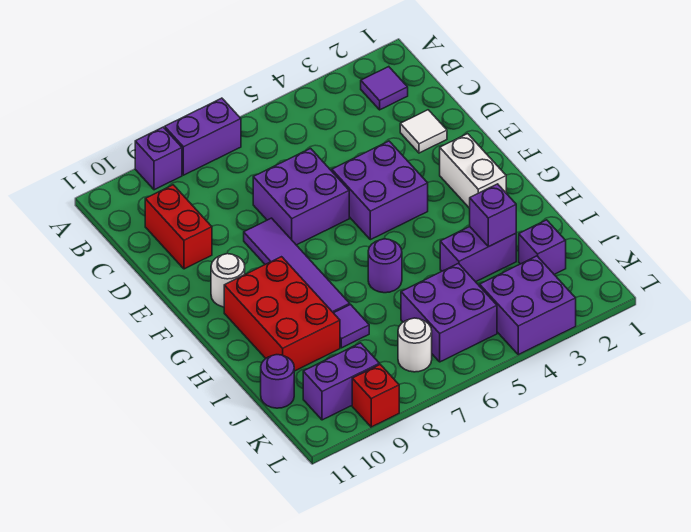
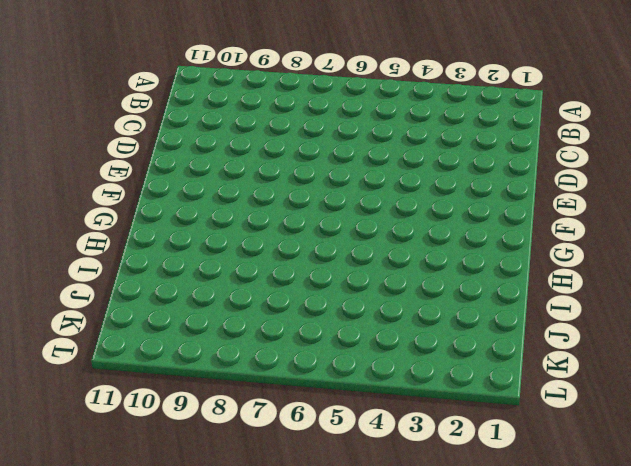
none -> purple 1x2 brick [165,98,241,175]
none -> purple 1x1 brick [135,127,182,190]
none -> purple 1x1 tile [361,67,408,110]

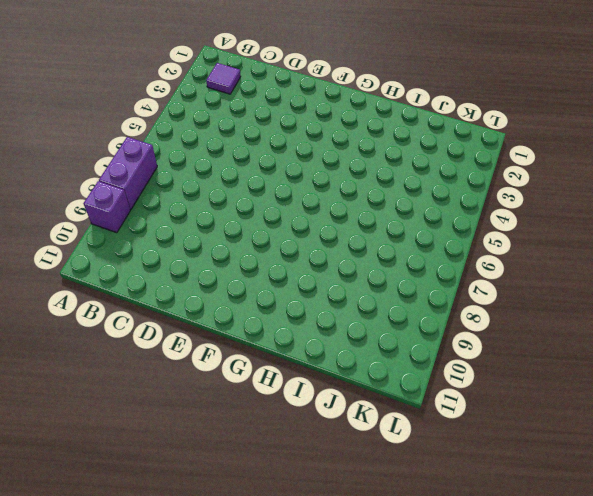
none -> red 1x2 brick [145,185,212,269]
none -> white 1x1 tile [400,110,447,153]
none -> purple 2x2 brick [253,148,349,245]

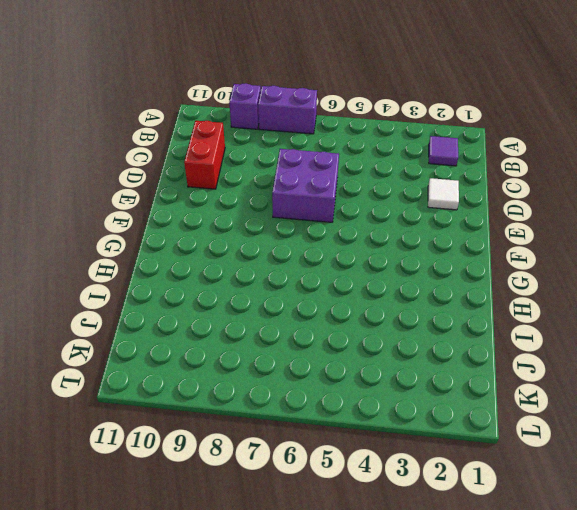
none -> purple 2x2 brick [332,141,428,240]
none -> purple 1x4 tile [244,218,350,313]
none -> white 1x2 brick [440,134,506,208]

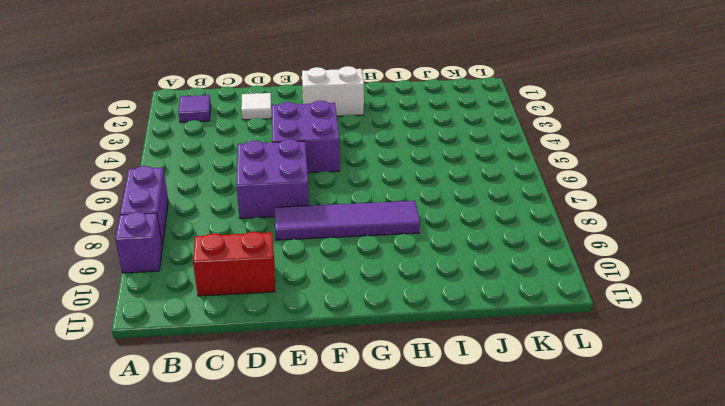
none -> white 1x1 round brick [211,254,245,307]
none -> red 2x3 brick [224,257,340,371]
none -> purple 1x1 round brick [368,239,402,293]

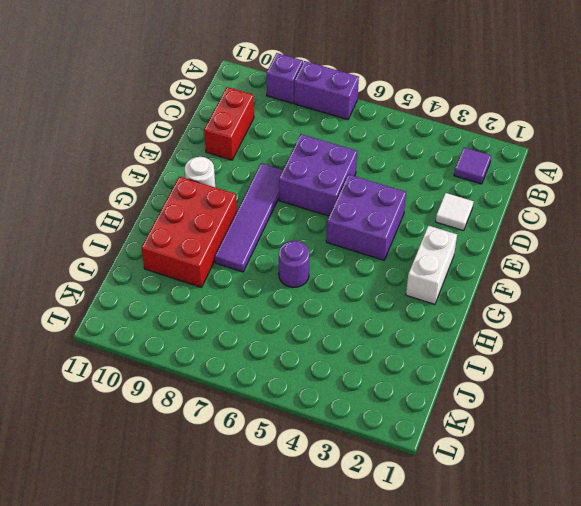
none -> purple 1x2 brick [440,227,516,282]
none -> purple 1x1 tile [334,305,369,348]
none -> purple 1x1 brick [519,220,566,274]

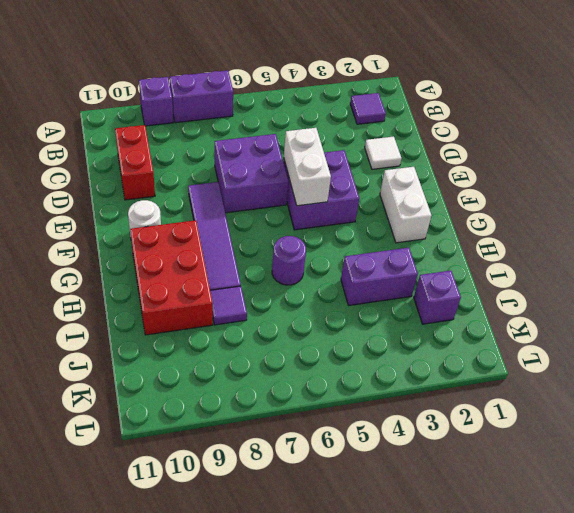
white 1x2 brick [284,128,331,206] -> none
none -> purple 2x2 brick [401,263,497,362]
none -> purple 1x1 round brick [261,355,294,408]
none -> purple 2x2 brick [480,256,576,355]

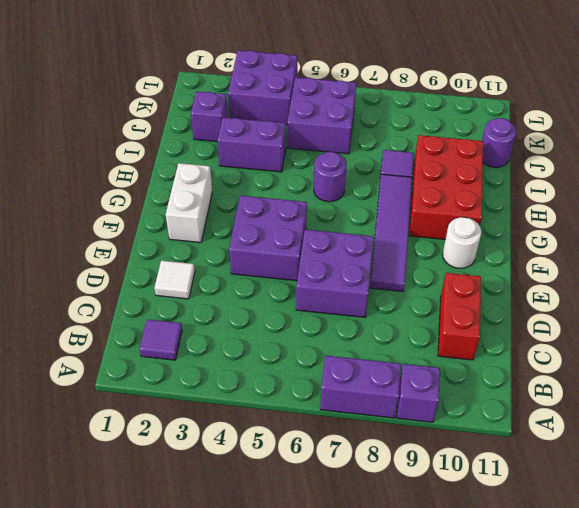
none -> white 1x1 round brick [398,318,432,372]
none -> purple 1x2 brick [303,343,379,420]
none -> red 1x1 brick [352,365,399,427]

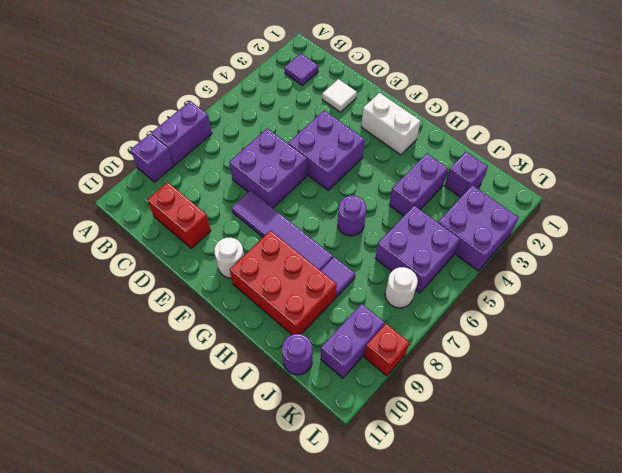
none -> purple 1x1 brick [470,184,516,247]

